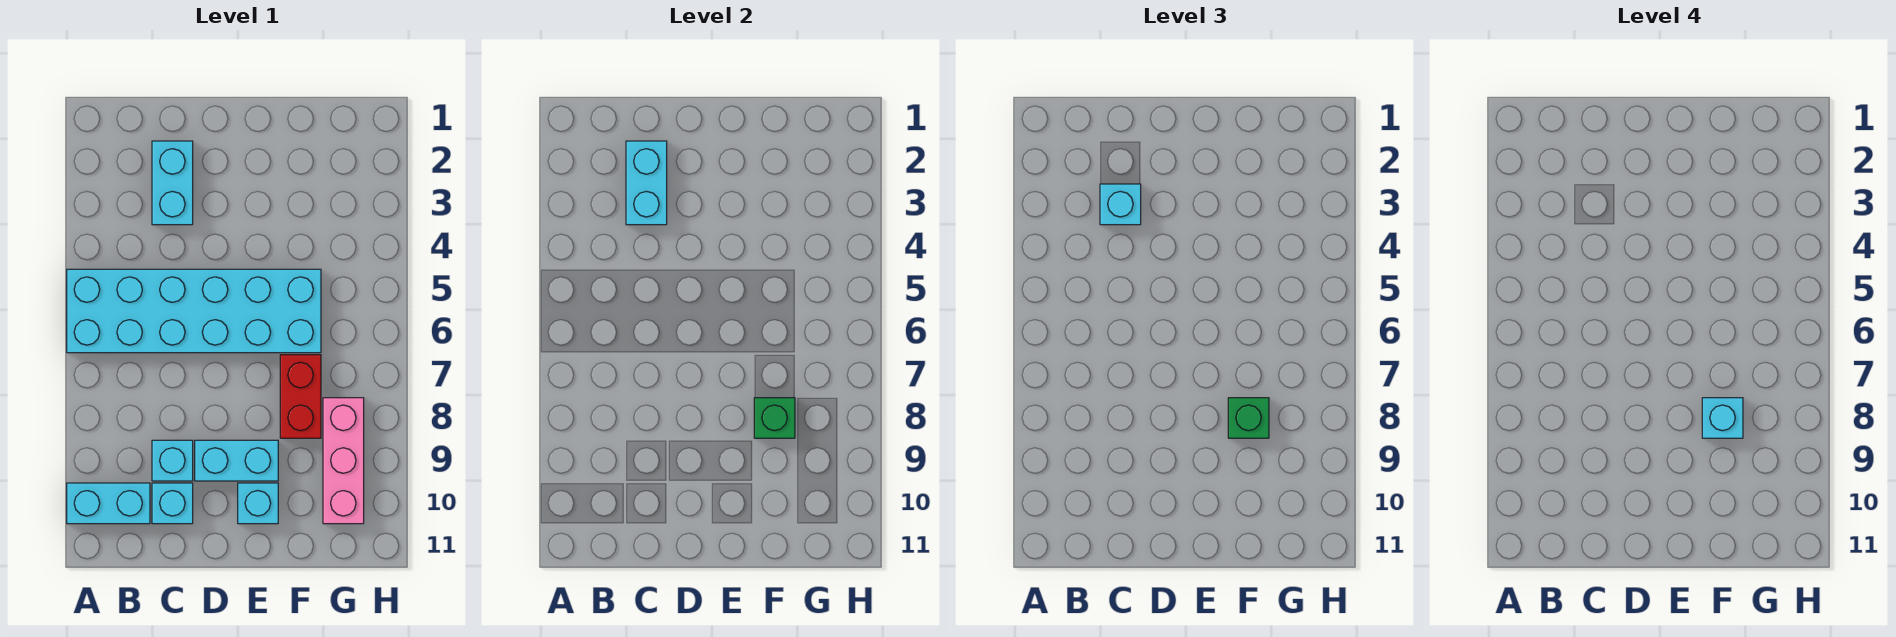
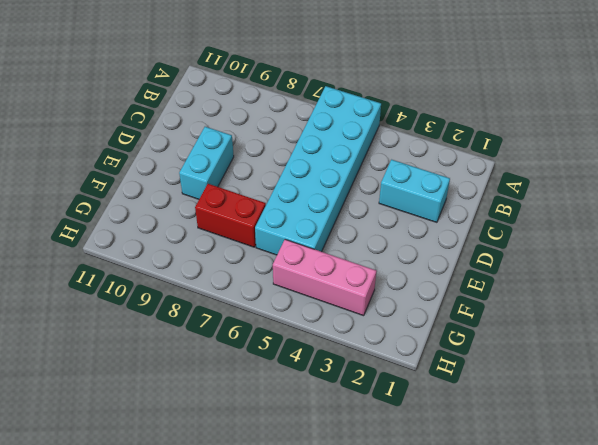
pink 1x3 brick [273,239,376,316] -> pink 1x3 brick moved to [323,398,364,524]
none -> cyan 1x2 brick [67,483,150,524]
none -> cyan 1x1 brick [152,440,193,481]
none -> cyan 1x1 brick [152,483,193,524]

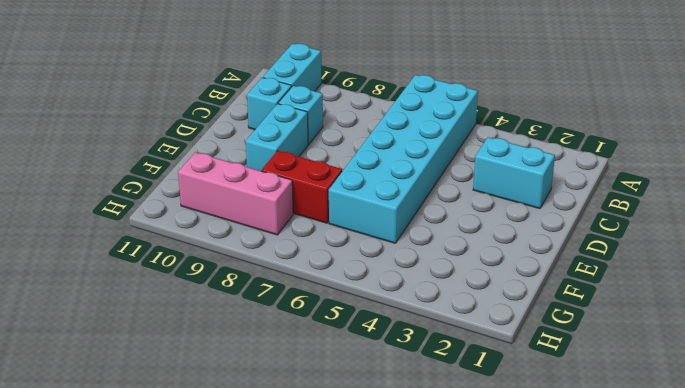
none -> cyan 1x1 brick [238,483,278,524]
none -> cyan 1x2 brick [626,141,667,225]
none -> green 1x1 brick [754,398,795,438]

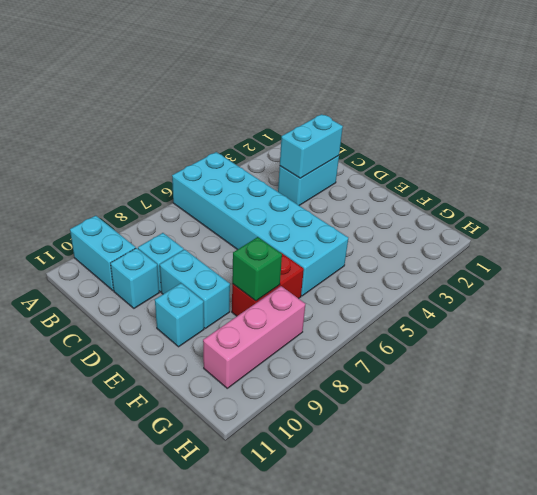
none -> cyan 1x1 brick [1100,184,1141,225]
none -> green 1x1 brick [1228,398,1269,438]
none -> cyan 1x1 brick [1702,398,1743,438]

